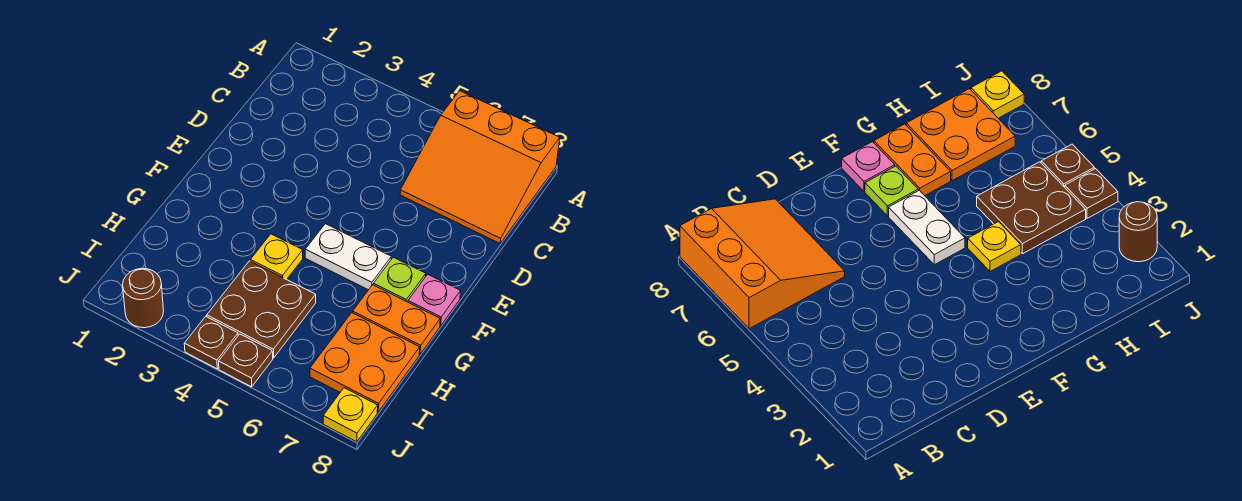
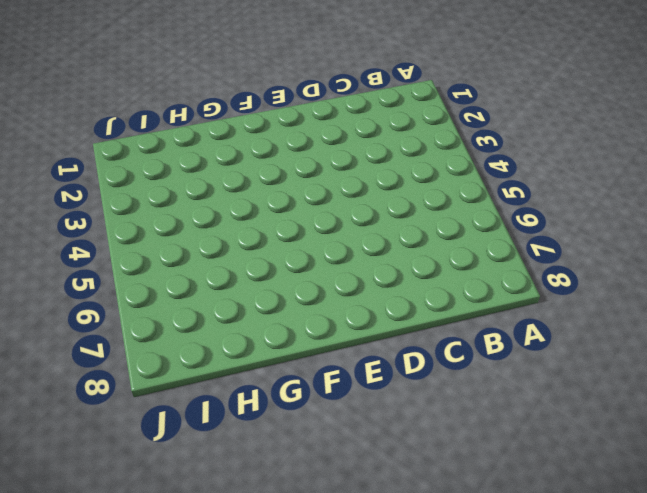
none -> orange 3x3 slope [400,91,560,243]
none -> white 1x2 plate [305,224,391,290]
none -> lime 1x1 plate [374,257,426,302]

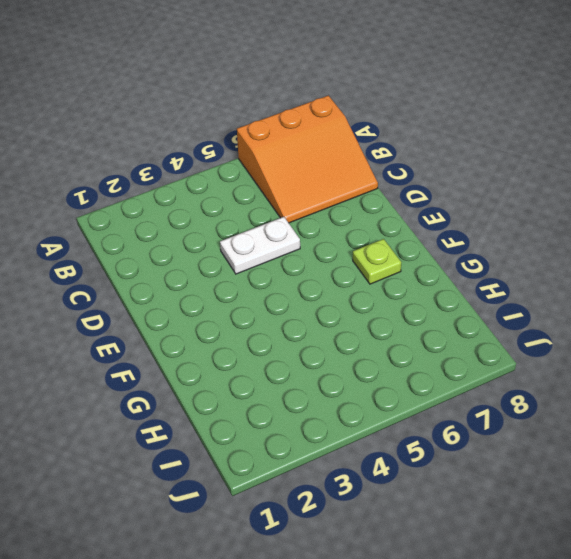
white 1x2 plate [220,217,300,274] -> white 1x2 plate moved to [305,224,391,290]
none -> pink 1x1 plate [408,274,461,326]
none -> yellow 1x1 plate [250,234,303,280]
none -> orange 1x2 plate [353,285,440,354]

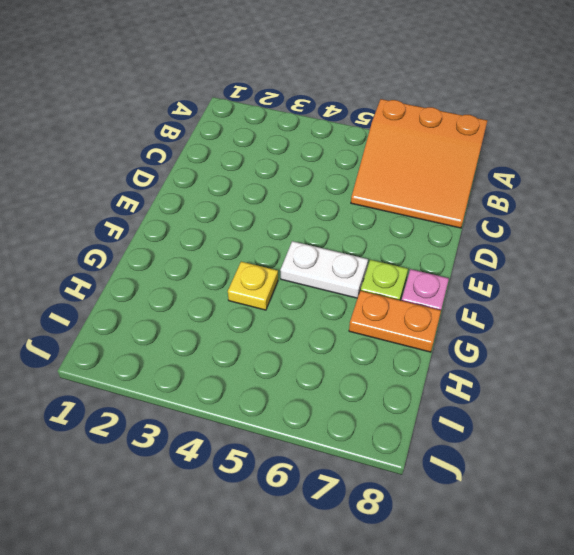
none -> brown 2x2 plate [207,261,316,358]
none -> orange 2x2 plate [310,313,420,412]
none -> brown 1x1 round brick [123,268,164,328]

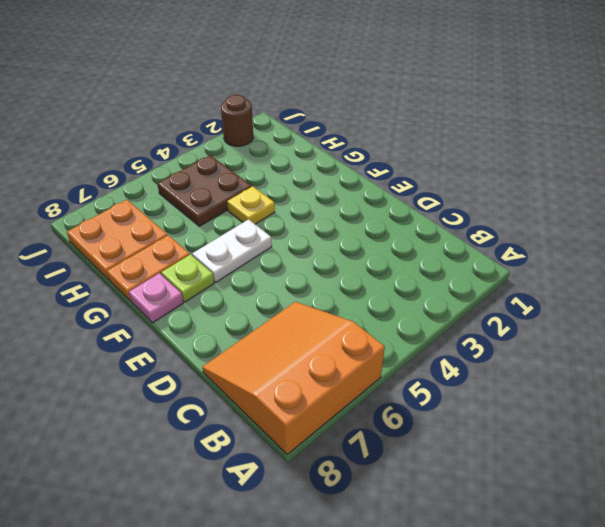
none -> brown 1x1 plate [184,316,238,369]
none -> brown 1x1 plate [219,334,273,387]
none -> yellow 1x1 plate [323,388,378,442]

